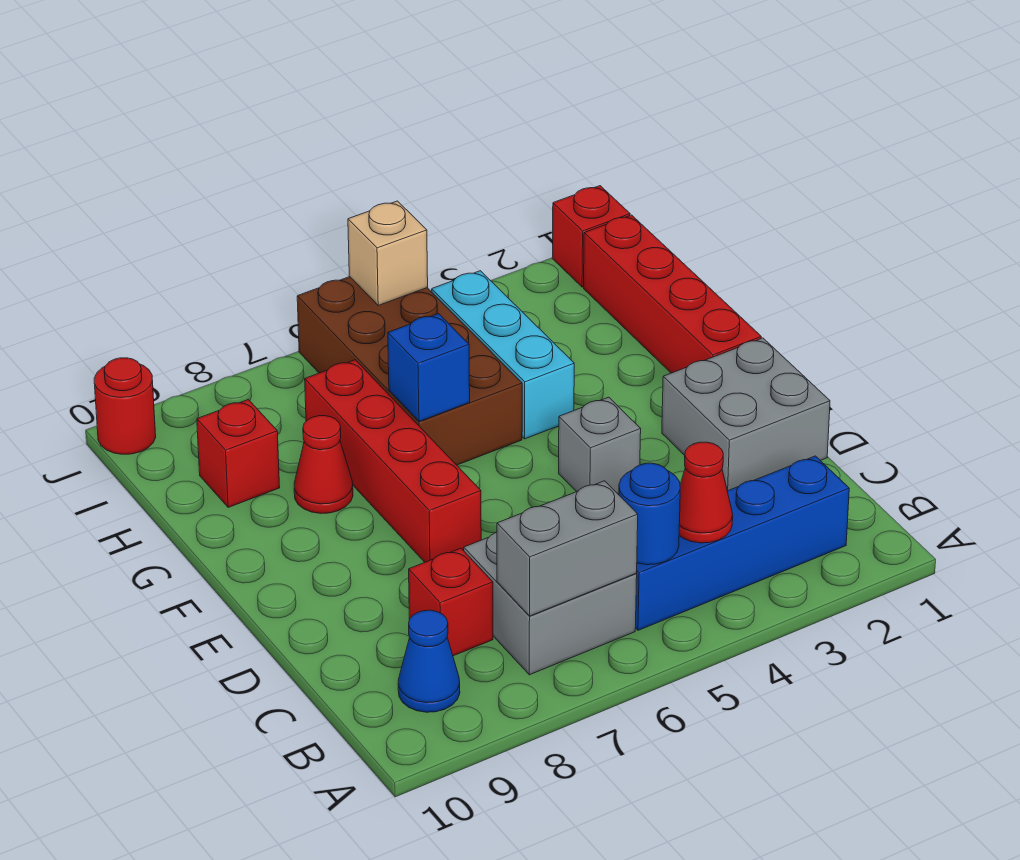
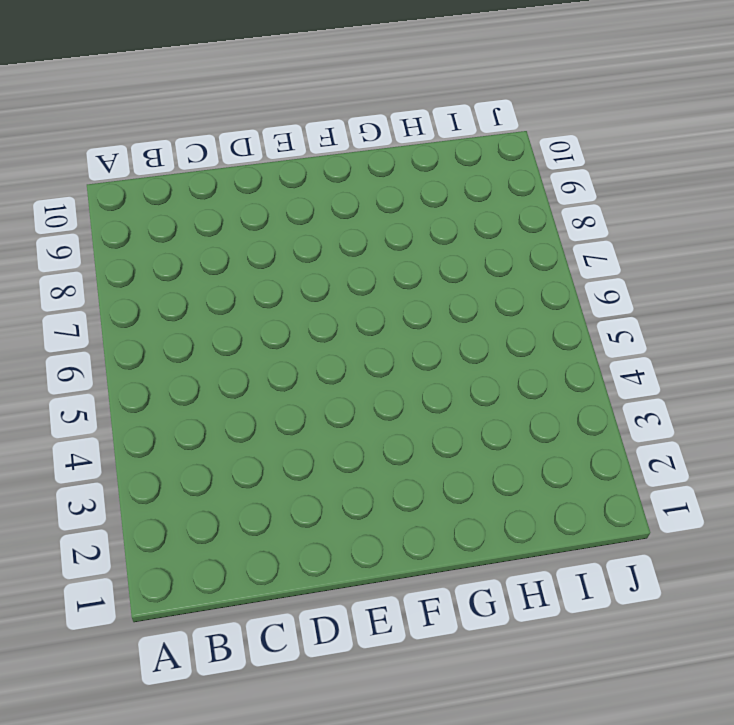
none -> blue 1x4 brick [635,456,849,630]
none -> grey 2x2 brick [464,532,637,675]
none -> blue 1x1 cone [398,610,460,712]

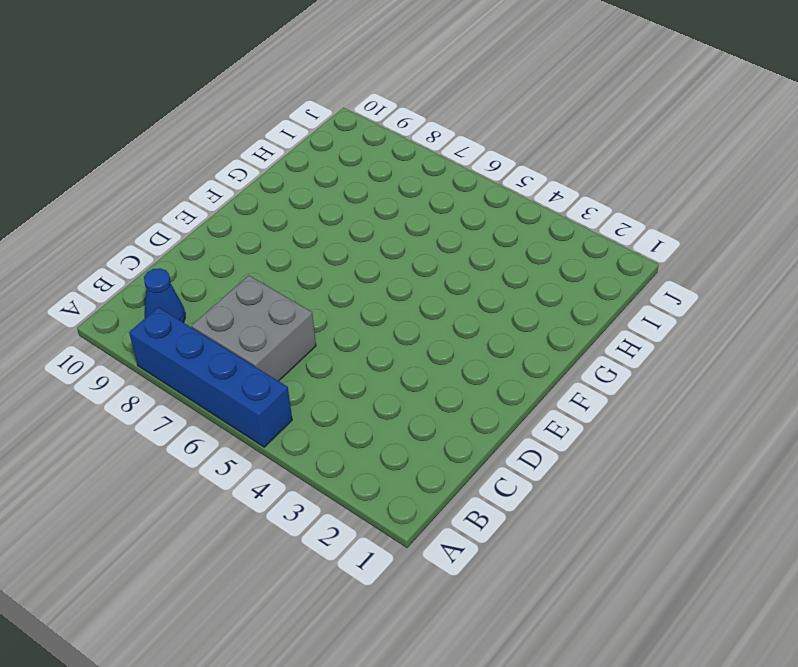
blue 1x4 brick [129,307,292,447] -> blue 1x4 brick moved to [635,456,849,630]
none -> red 1x1 brick [409,548,493,656]
none -> grey 2x2 brick [662,338,830,491]
none -> grey 1x1 brick [559,397,641,494]

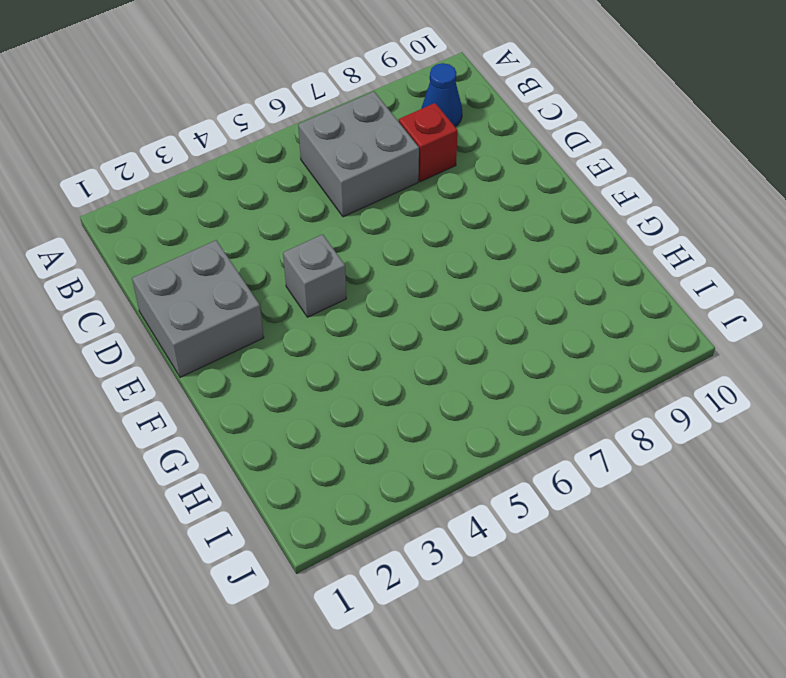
none -> blue 1x4 brick [635,456,849,630]
none -> red 1x4 brick [305,360,481,562]
none -> red 1x4 brick [584,215,761,373]

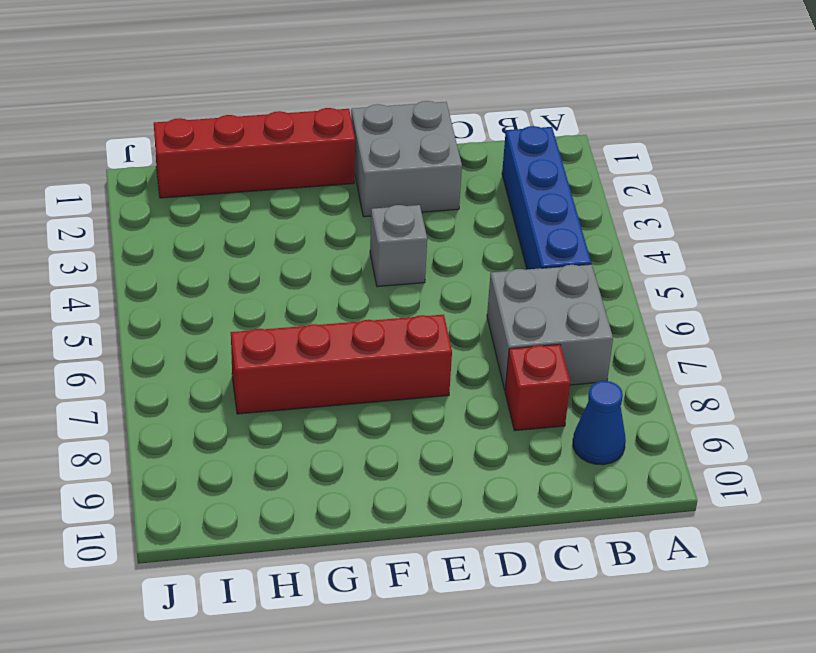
none -> cyan 1x3 brick [432,271,574,439]
none -> brown 2x4 brick [297,277,522,465]
none -> red 1x1 cone [294,416,353,514]

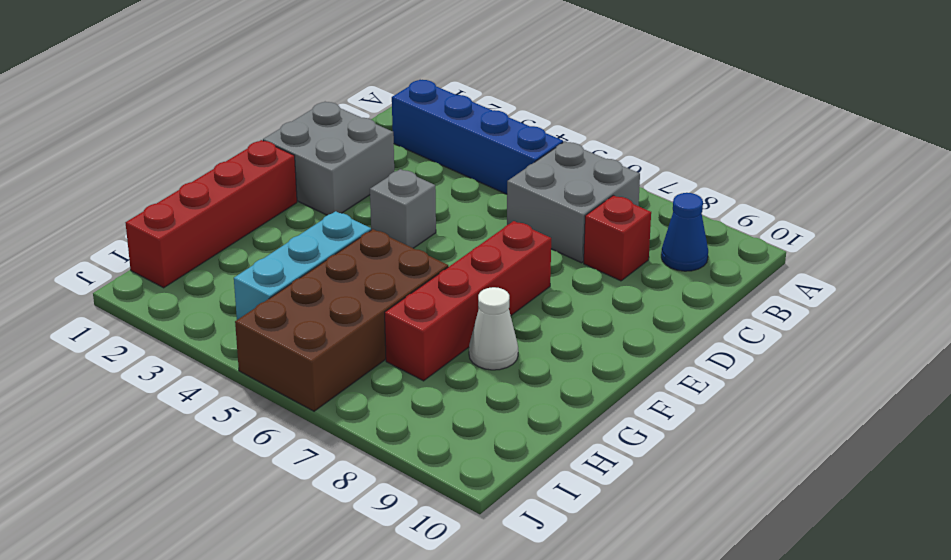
white 1x1 cone [469,287,518,370] -> red 1x1 cone [294,416,353,514]
none -> red 1x1 brick [197,400,280,507]
none -> red 1x1 brick [552,186,630,287]
none -> red 1x1 round brick [94,358,156,454]

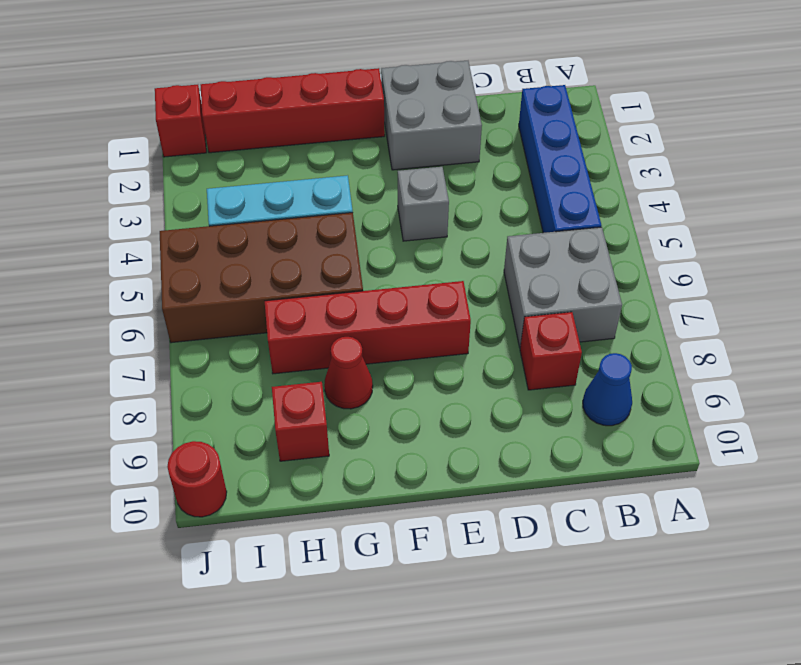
none -> red 1x1 cone [679,442,733,543]
none -> blue 1x1 round brick [619,463,680,565]
none -> grey 1x2 brick [497,481,638,616]

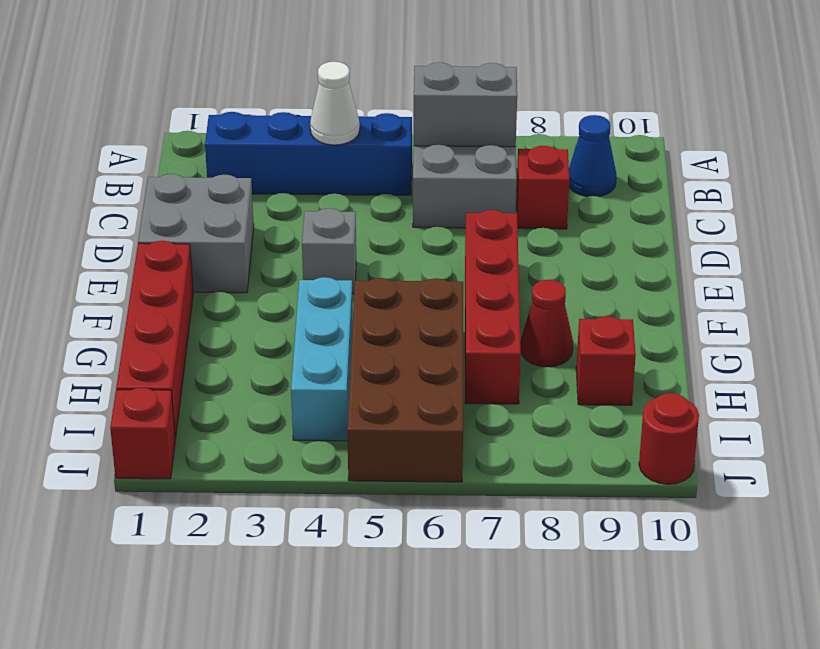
white 1x1 cone [310,62,360,145] -> red 1x1 cone [679,442,733,543]
none -> blue 1x1 round brick [619,463,680,565]
none -> blue 1x1 brick [388,314,470,421]
none -> tan 1x1 brick [348,201,428,305]

